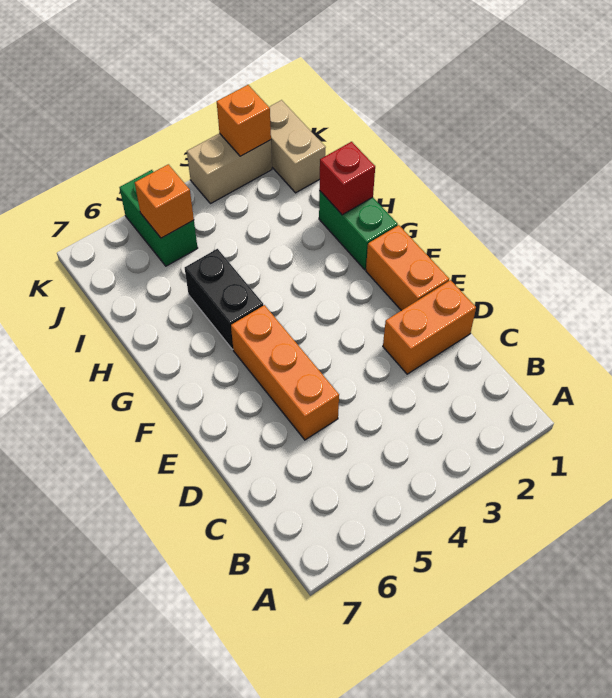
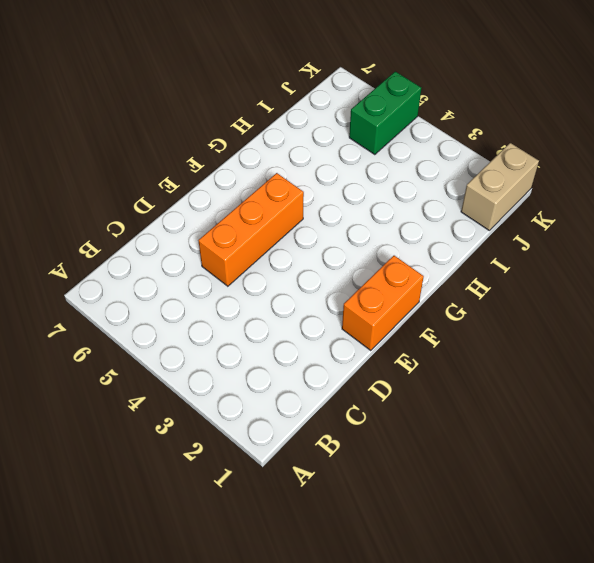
none -> orange 1x2 brick [383,280,476,374]
none -> green 1x2 brick [319,191,398,270]

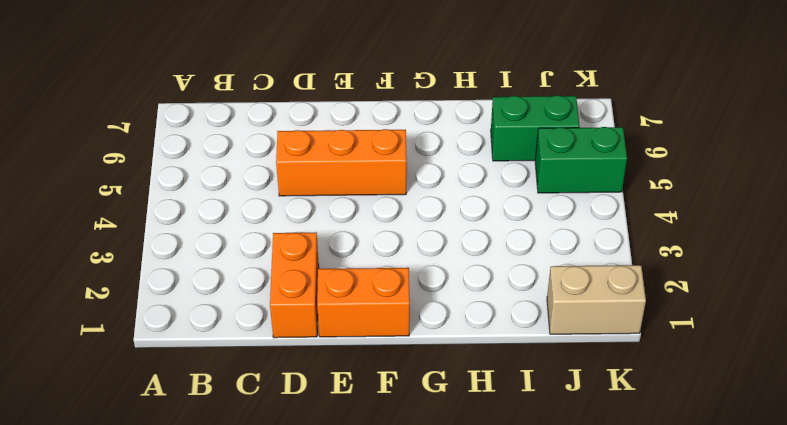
green 1x2 brick [491,96,579,161] -> green 1x2 brick moved to [319,191,398,270]
none -> black 1x2 brick [185,249,263,349]
none -> tan 1x2 brick [187,133,272,204]

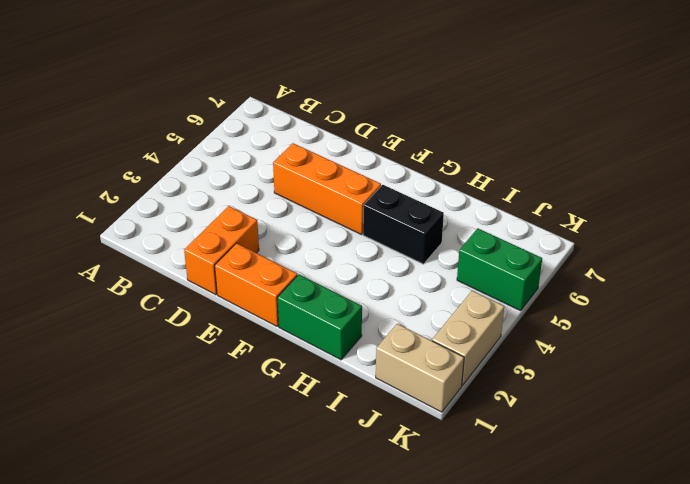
none -> red 1x1 brick [319,142,375,215]
none -> orange 1x1 brick [135,164,194,238]

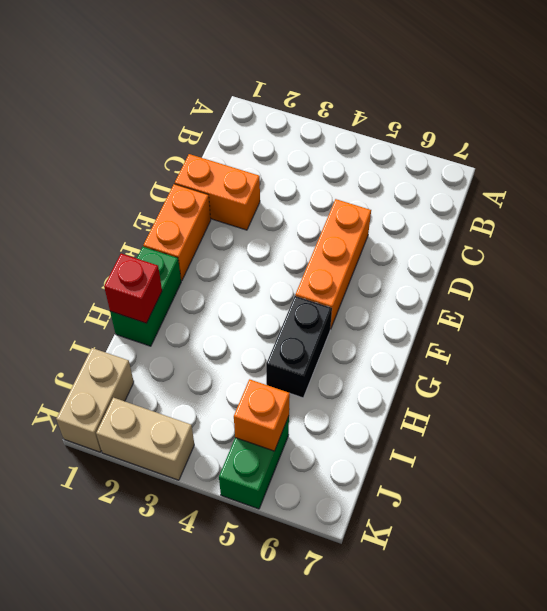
none -> orange 1x1 brick [217,85,271,156]

